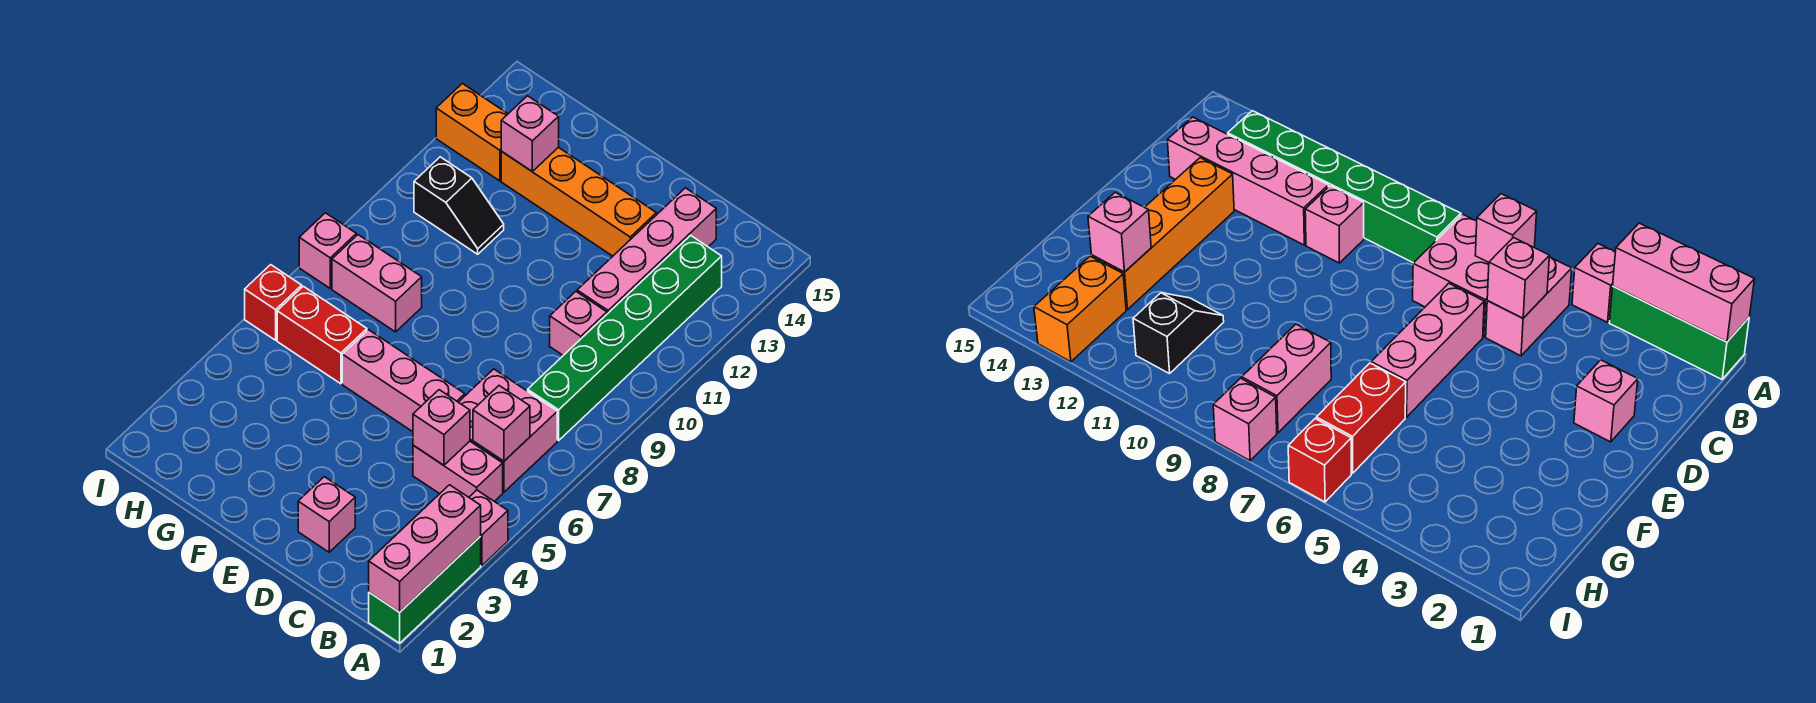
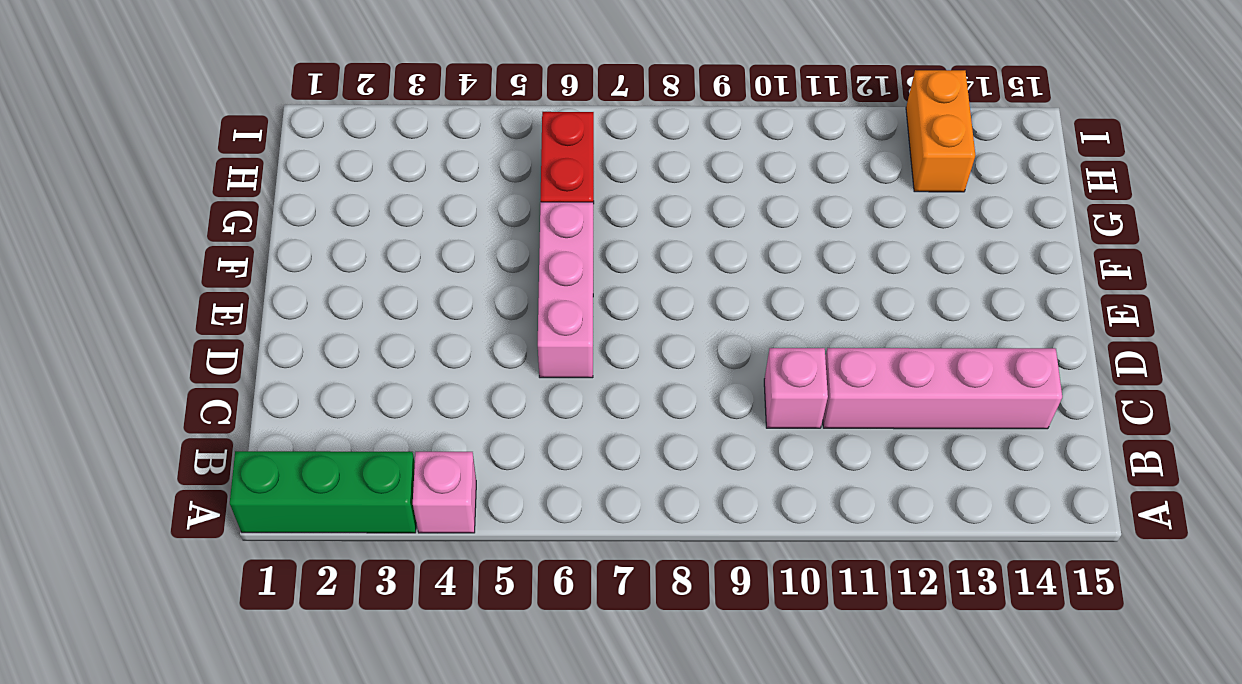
none -> pink 1x2 brick [413,441,503,501]
none -> pink 2x2 brick [459,369,557,492]
none -> green 1x6 brick [528,235,722,440]

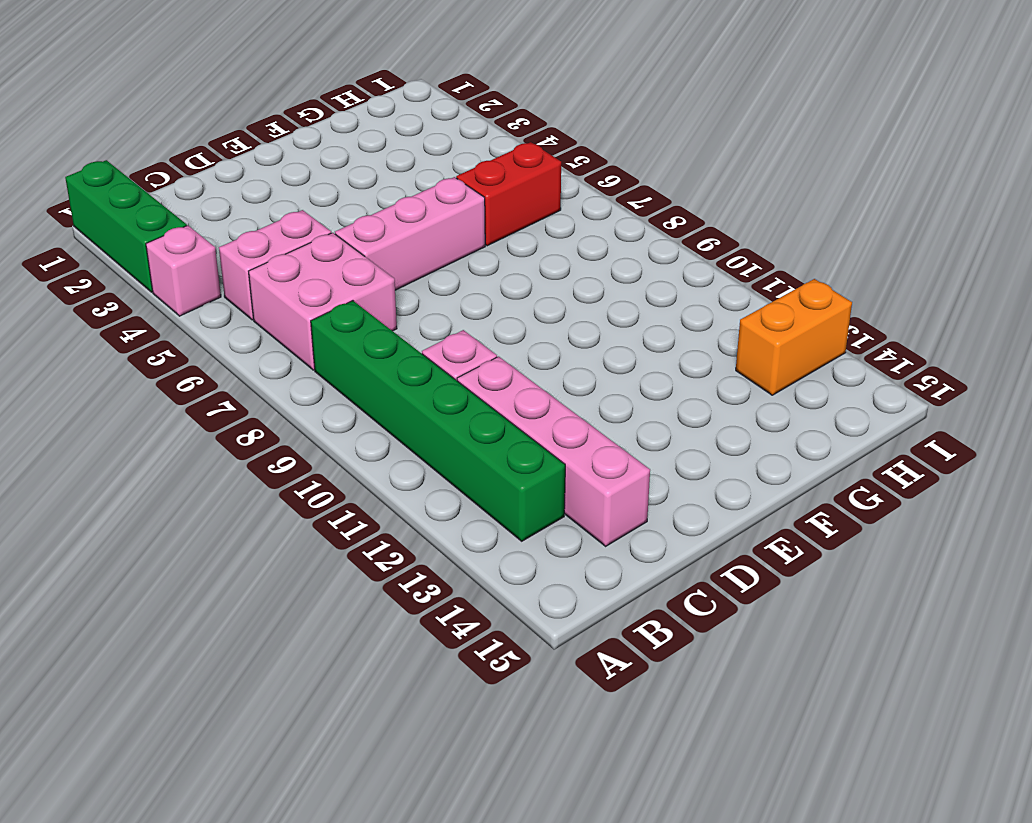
none -> pink 1x1 brick [298,477,355,552]
none -> orange 1x4 brick [501,147,656,256]
none -> pink 1x2 brick [332,235,422,332]

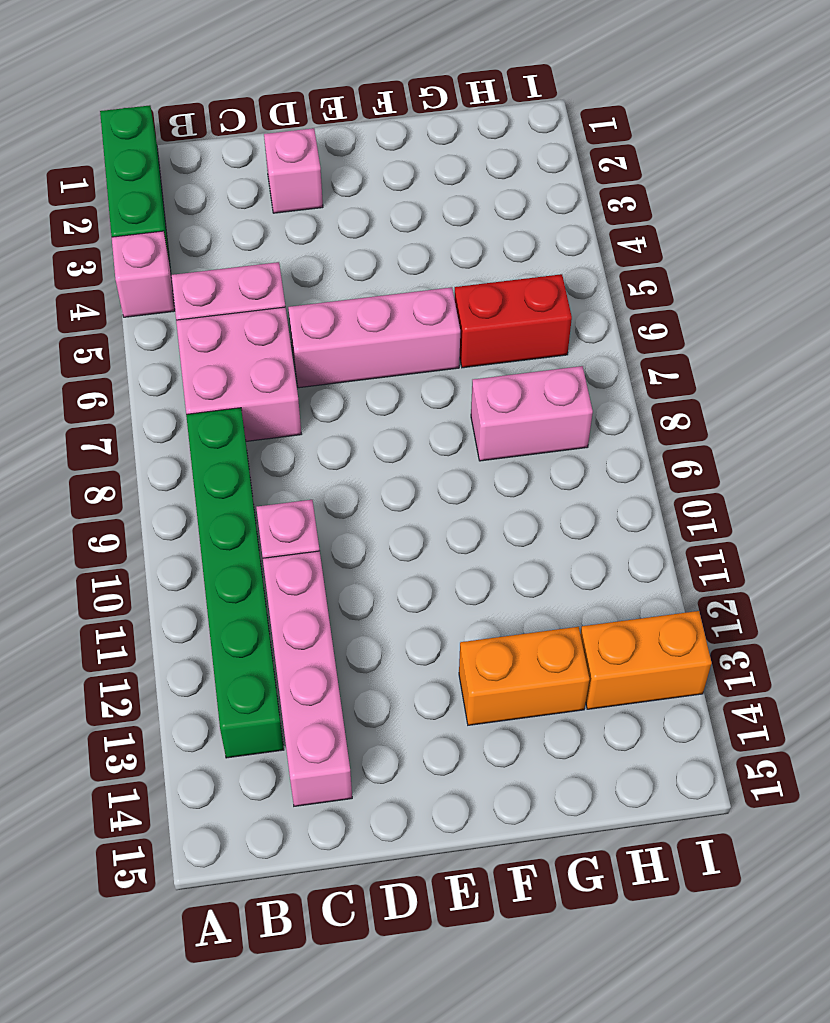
orange 1x2 brick [459,627,589,725] -> orange 1x4 brick [501,147,656,256]
none -> black 1x2 slope [414,157,504,254]
none -> red 1x1 brick [245,265,302,340]
none -> pink 1x1 brick [299,213,356,288]

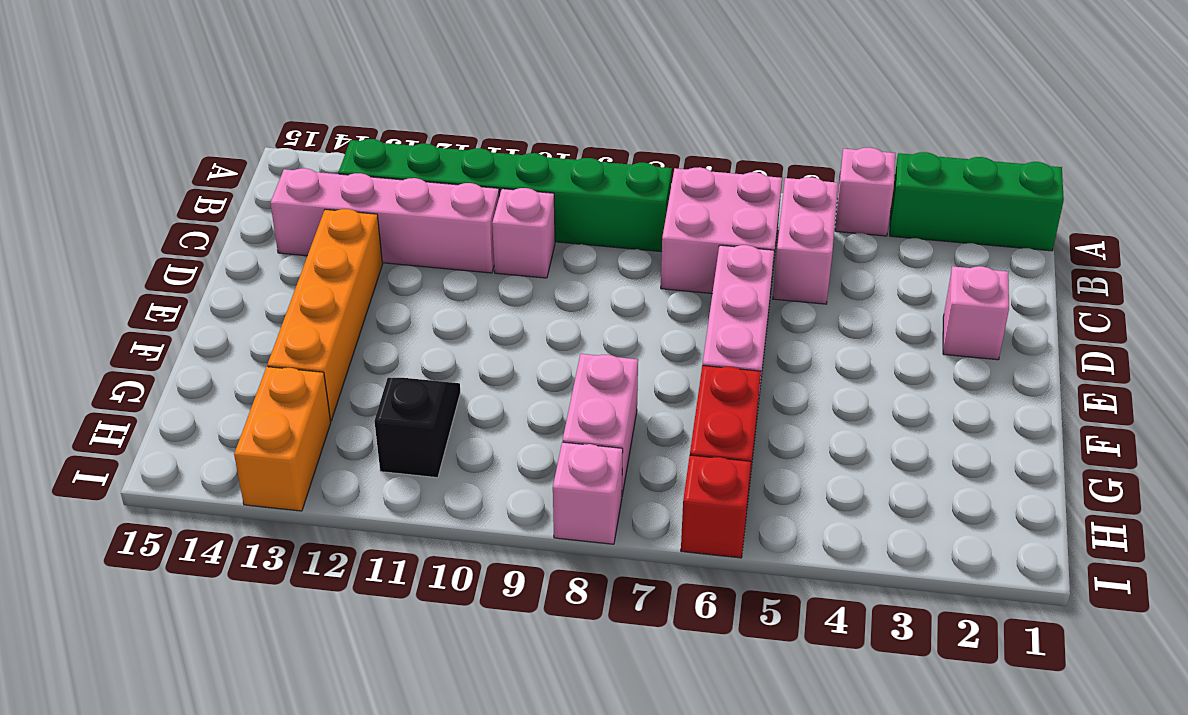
none -> pink 1x3 brick [369,485,481,612]
none -> pink 1x1 brick [473,386,530,461]
none -> pink 1x1 brick [413,390,470,465]

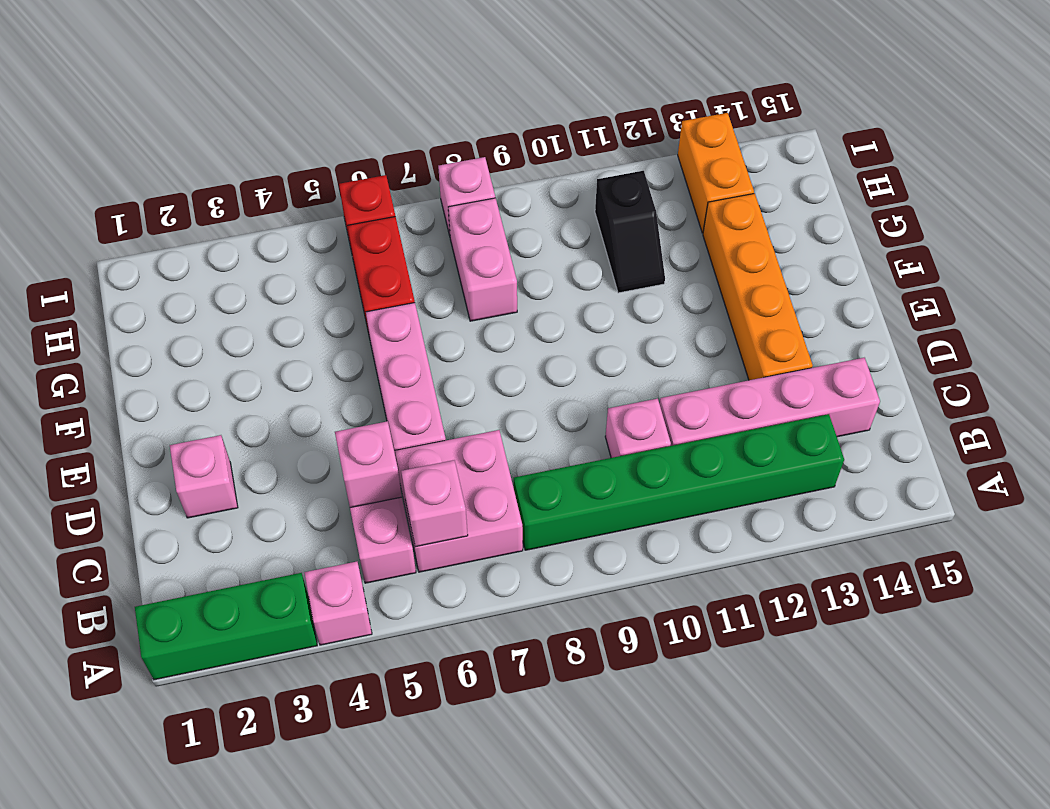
none -> pink 1x3 brick [369,485,481,612]
none -> pink 1x1 brick [501,96,559,171]

